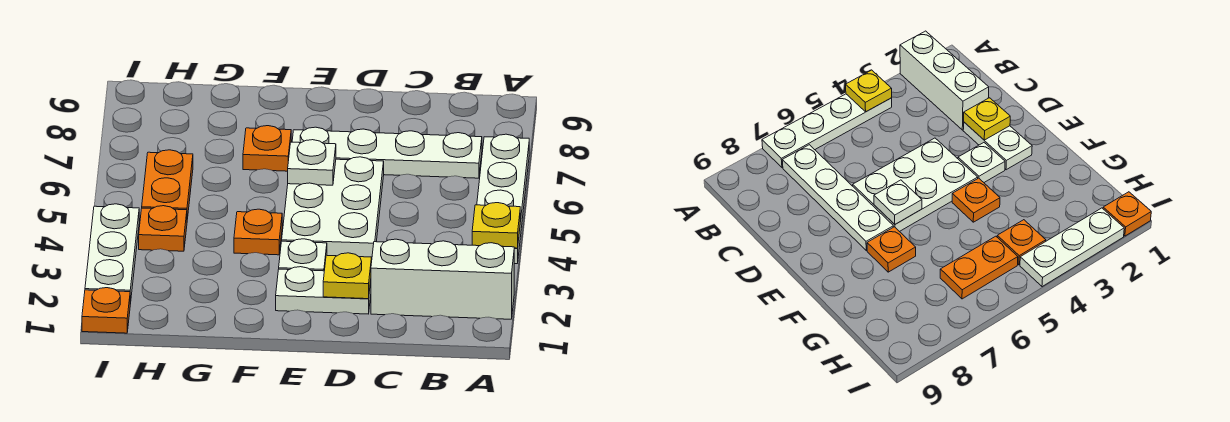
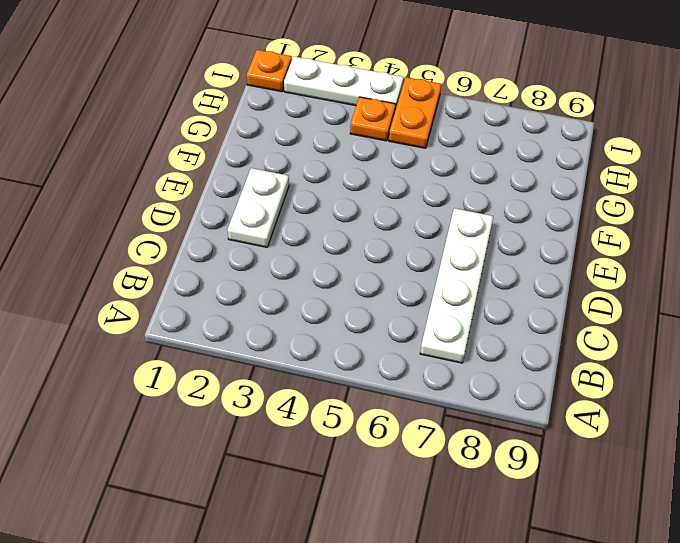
orange 1x2 plate [389,77,441,148] -> orange 1x2 plate turned to [142,150,193,219]
none -> white 1x3 brick [371,239,514,319]
none -> white 1x4 plate [477,134,529,264]
none -> white 2x3 plate [282,157,384,257]

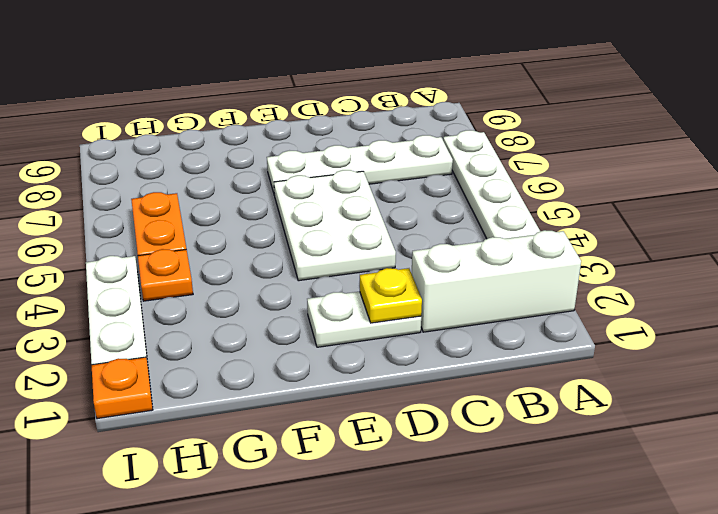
none -> white 1x1 plate [279,239,327,271]
none -> orange 1x1 plate [234,209,282,255]
none -> orange 1x1 plate [243,126,291,171]

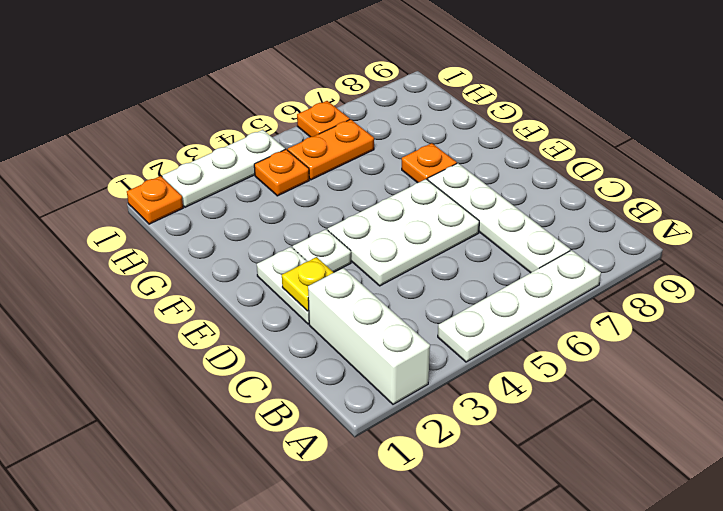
orange 1x1 plate [297,101,350,137] -> orange 1x1 plate moved to [234,209,282,255]
none -> yellow 1x1 plate [472,203,520,248]
none -> white 1x1 plate [288,140,336,185]

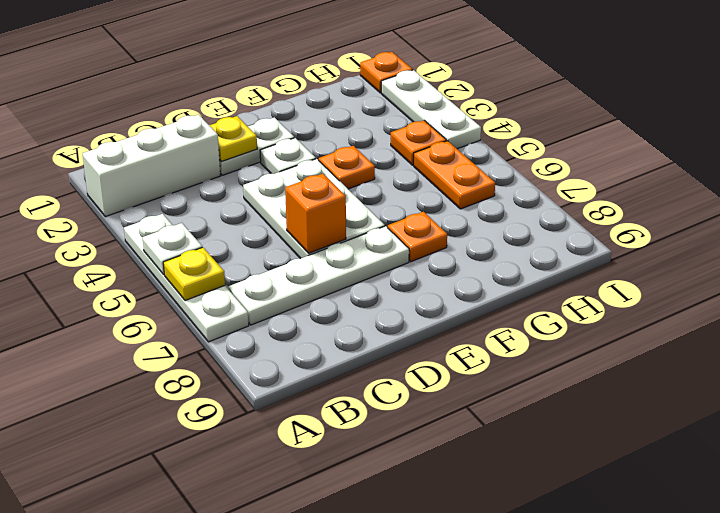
white 1x1 plate [142,223,202,275] -> white 1x1 plate moved to [288,140,336,185]
yellow 1x1 plate [163,247,225,301] -> yellow 1x1 plate moved to [472,203,520,248]
orange 1x1 brick [285,174,346,253] -> none

